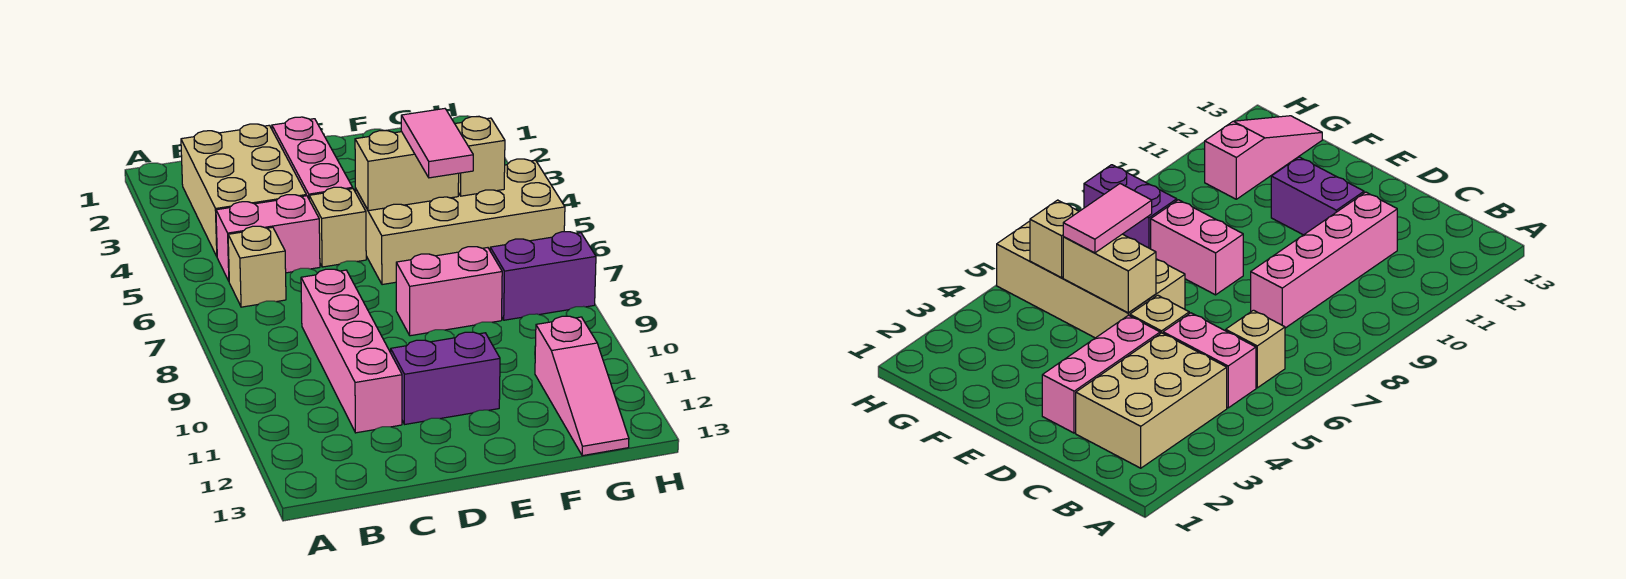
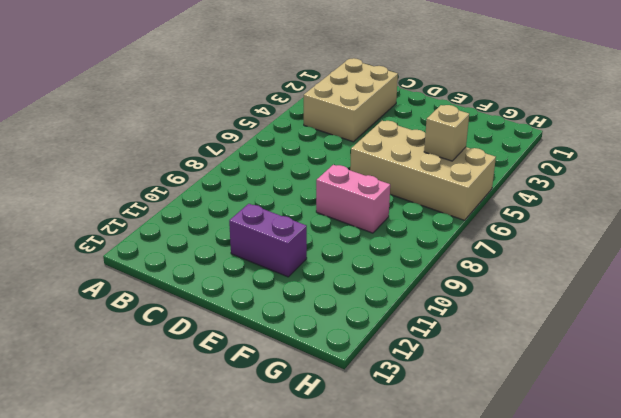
none -> pink 1x2 brick [216,195,320,281]
none -> tan 1x1 brick [228,226,286,307]
none -> pink 1x4 brick [301,269,402,433]

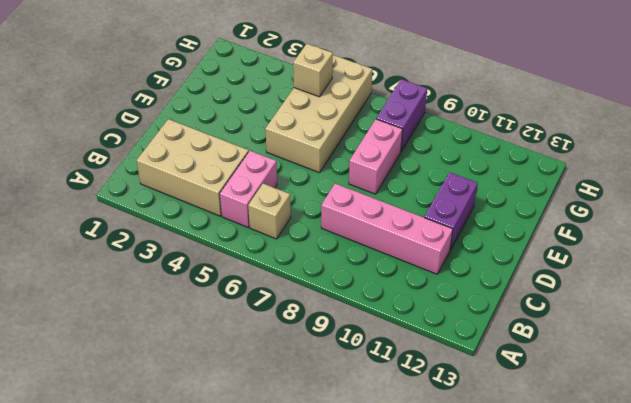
none -> pink 1x3 brick [272,117,353,198]
none -> tan 1x1 brick [309,187,366,267]
none -> pink 1x3 slope [535,316,629,456]

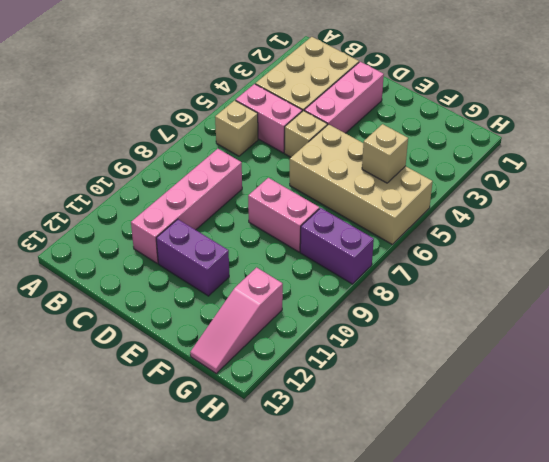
none -> tan 1x2 brick [355,130,459,211]
none -> pink 1x2 tile [401,109,473,178]

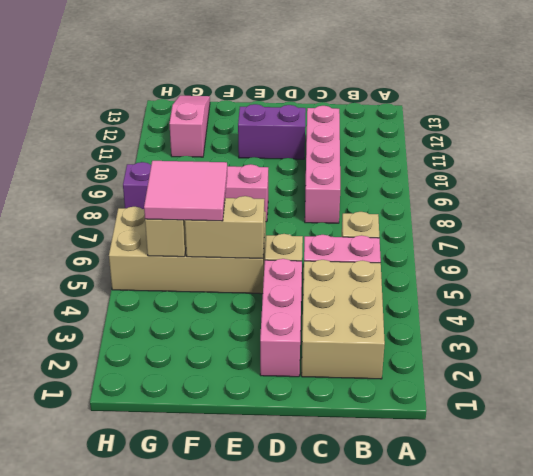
pink 2x2 tile [144,161,227,221] -> pink 1x2 tile [401,109,473,178]

